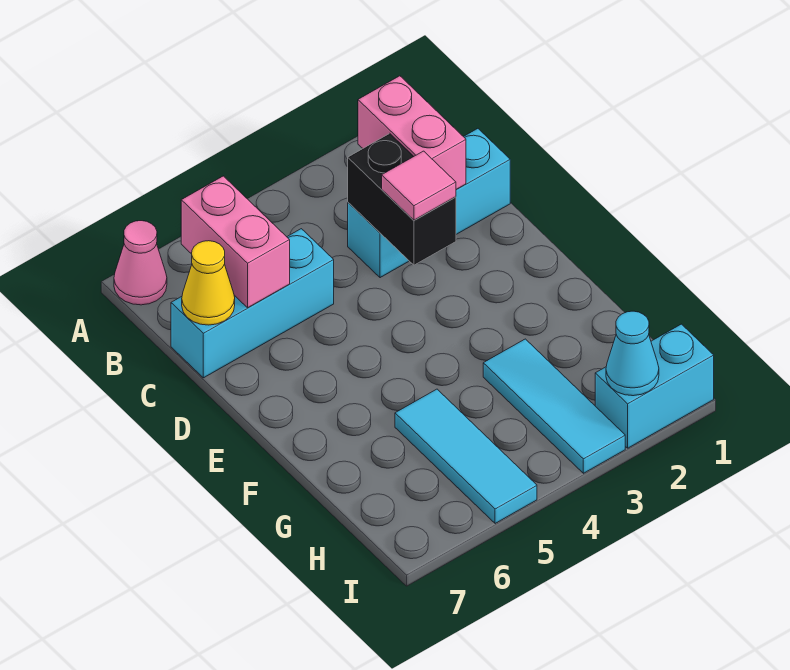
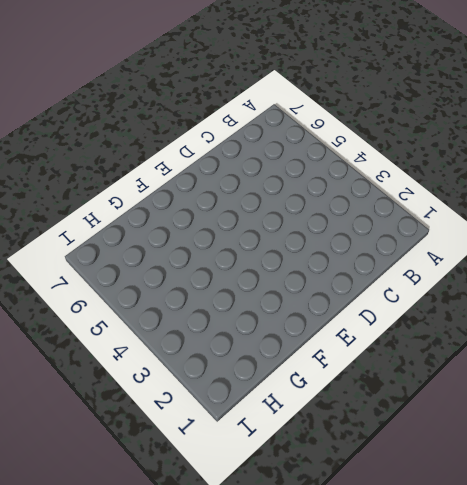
none -> pink 1x1 cone [114,221,167,305]
none -> cyan 1x3 brick [348,129,510,278]
none -> cyan 1x3 brick [171,229,334,378]

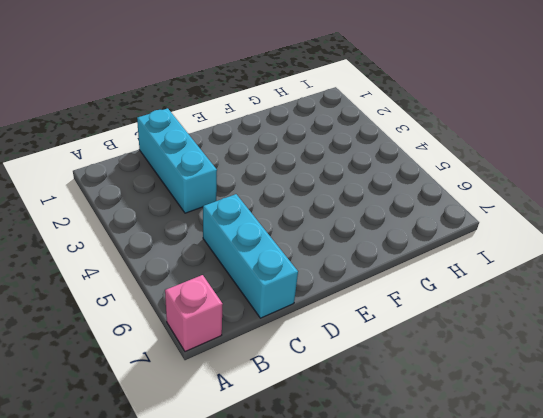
pink 1x1 brick [165,275,223,352] -> pink 1x1 cone [114,221,167,305]
none -> cyan 1x3 tile [483,339,625,473]
none -> cyan 1x3 tile [395,389,537,524]
none -> cyan 1x2 brick [595,324,714,448]

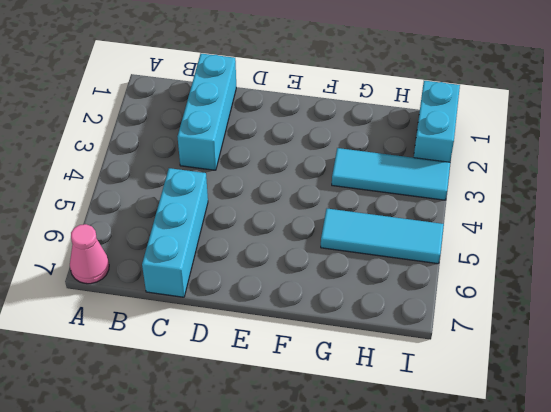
none -> pink 1x2 brick [358,76,466,189]
none -> pink 1x2 brick [181,176,290,308]
none -> black 1x2 brick [348,133,456,265]

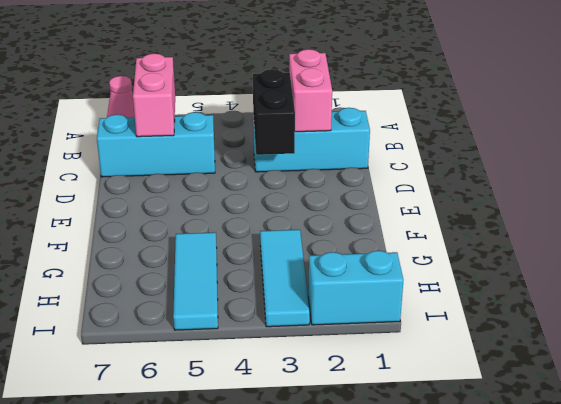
none -> yellow 1x1 cone [182,241,235,325]
none -> cyan 1x1 cone [606,311,659,396]
none -> pink 1x1 tile [382,151,456,220]

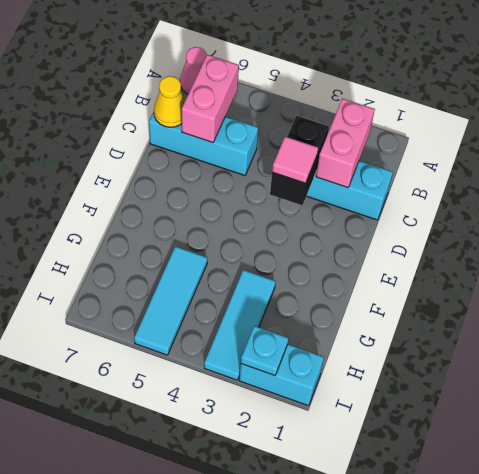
cyan 1x1 plate [241,326,289,376] -> cyan 1x1 cone [606,311,659,396]

